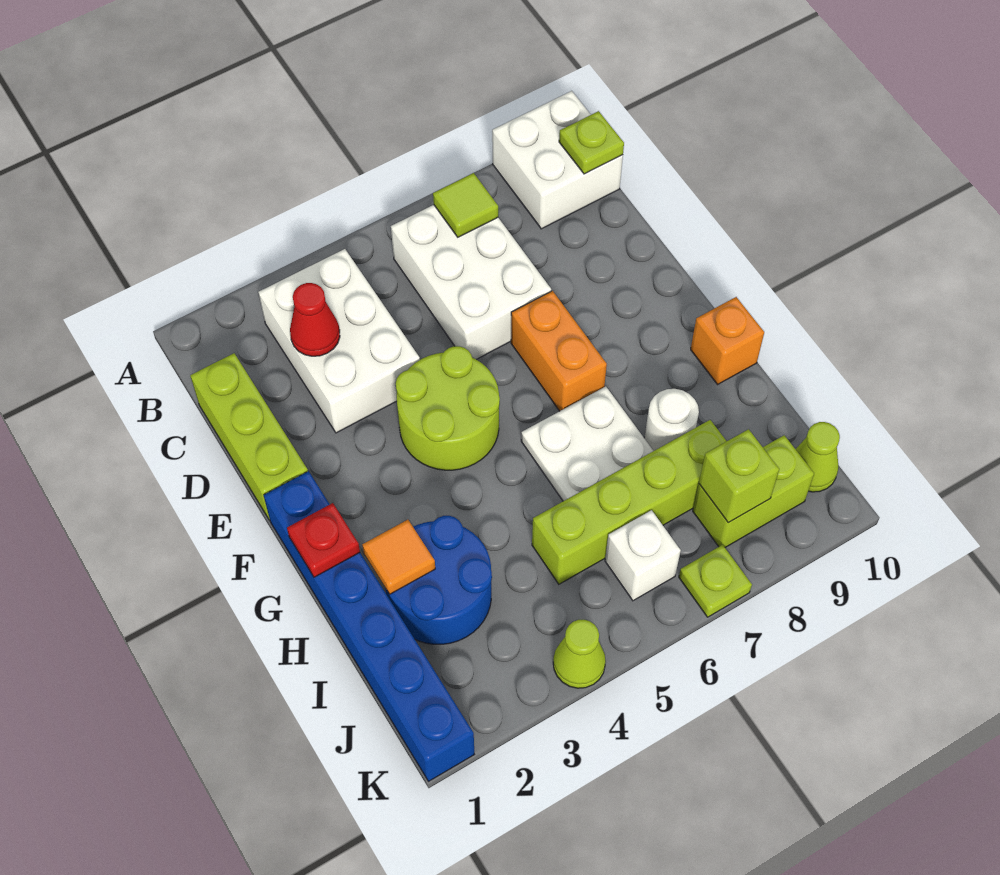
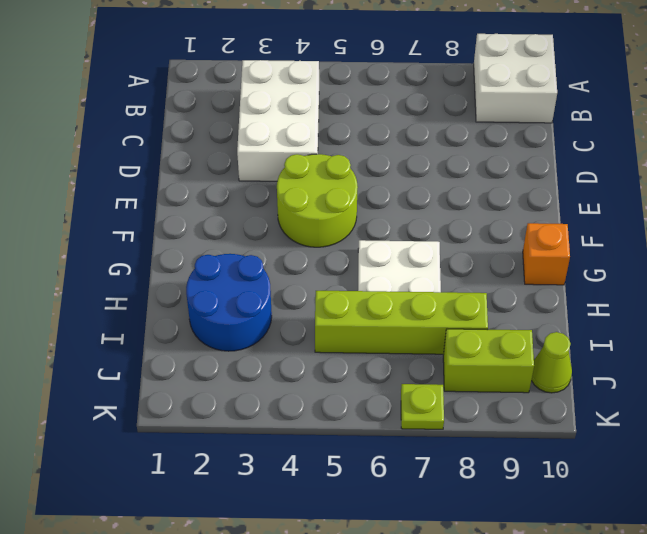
none -> white 2x3 brick [391,205,551,359]
none -> lime 1x3 brick [190,353,308,520]
none -> orange 1x2 brick [511,291,607,411]

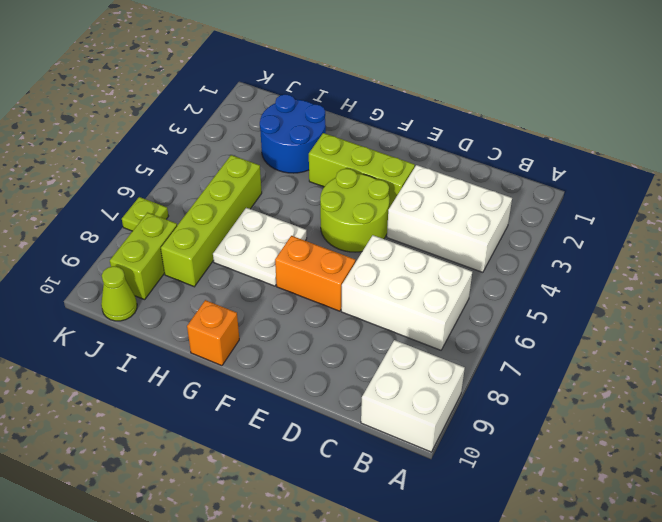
lime 1x3 brick [309,133,415,208] -> lime 1x3 brick moved to [190,353,308,520]
none -> blue 1x6 brick [264,471,474,781]
none -> white 1x1 round brick [644,389,699,451]
none -> white 1x1 brick [605,510,681,601]

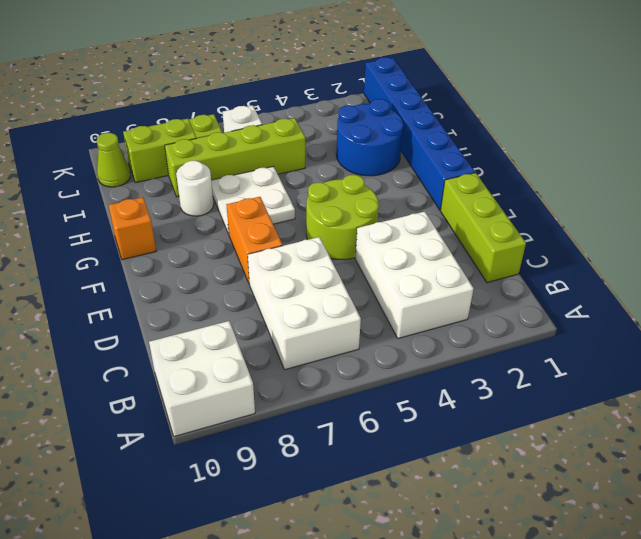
none -> lime 1x1 cone [553,620,606,688]
none -> lime 1x1 tile [433,173,498,237]
none -> lime 1x1 plate [559,111,624,174]

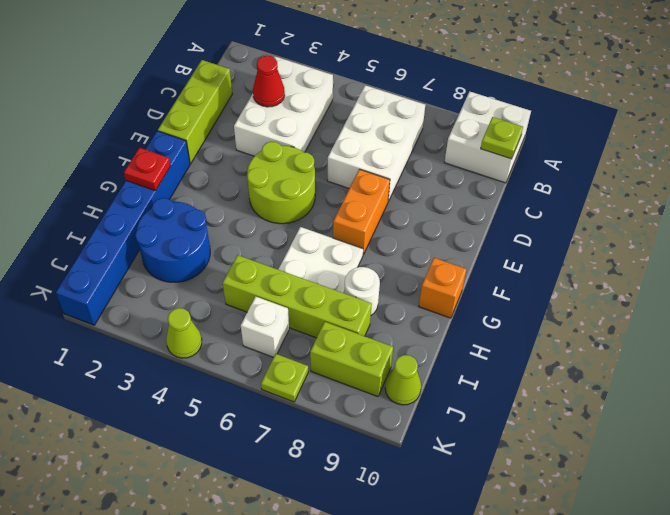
none -> lime 1x1 tile [433,173,498,237]
none -> orange 1x1 tile [362,520,435,594]
none -> lime 1x1 brick [699,429,779,523]

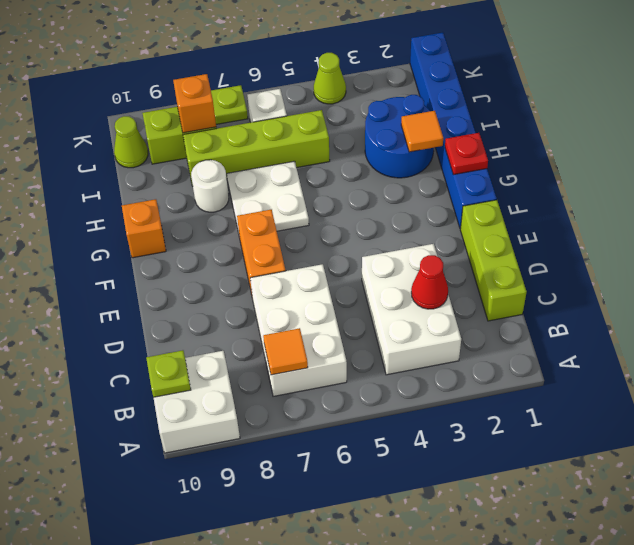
orange 1x1 tile [263,328,308,375] -> lime 1x1 tile [433,173,498,237]
orange 1x1 brick [173,74,216,133] -> lime 1x1 brick [699,429,779,523]
none -> lime 2x2 round brick [396,346,500,470]

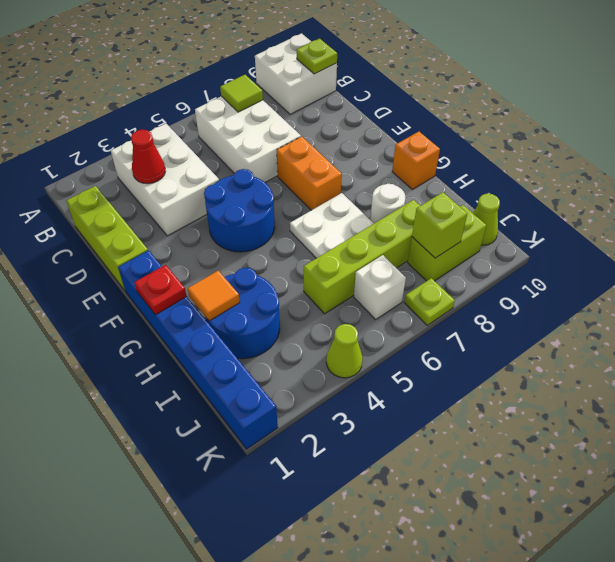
blue 2x2 round brick [204,169,275,252] -> lime 2x2 round brick [396,346,500,470]

